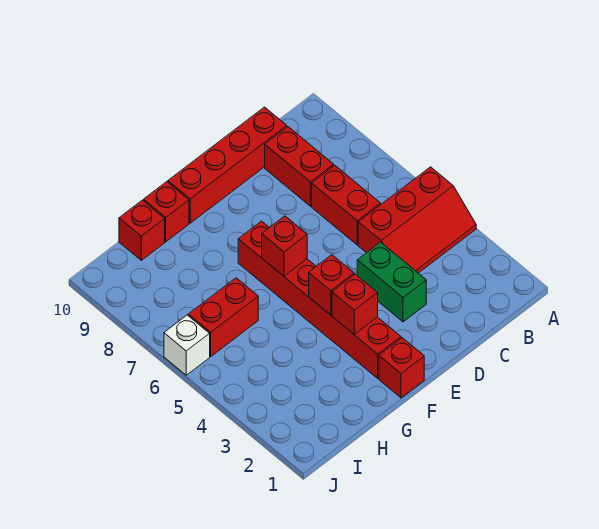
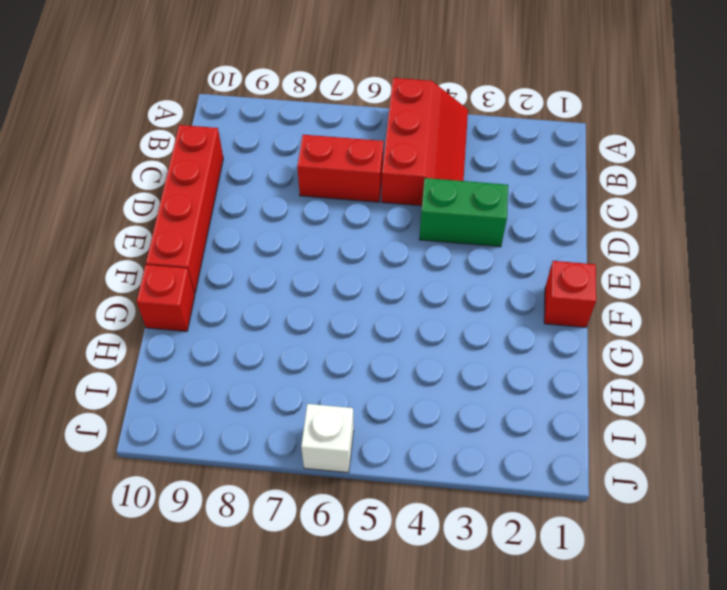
none -> red 1x2 brick [265,127,334,206]
none -> red 1x6 brick [238,221,401,378]
none -> red 1x2 brick [188,278,258,356]

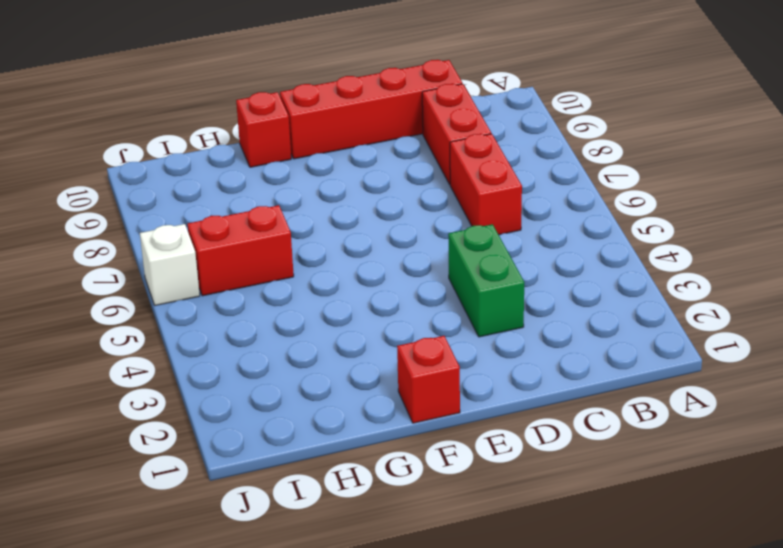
none -> red 2x3 slope [358,167,476,273]
none -> red 1x6 brick [238,221,401,378]
none -> red 1x1 brick [119,200,165,260]

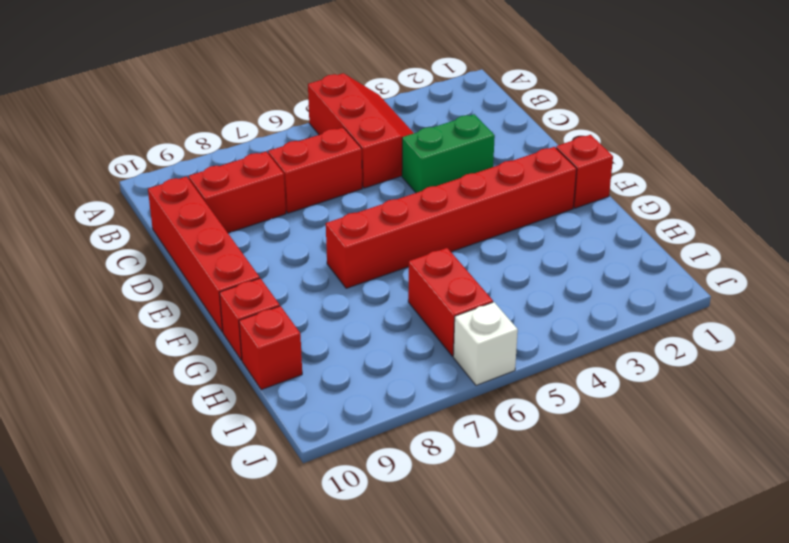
none -> red 1x1 brick [332,274,378,334]
none -> red 1x1 brick [309,255,354,315]
none -> red 1x1 brick [262,216,307,276]

